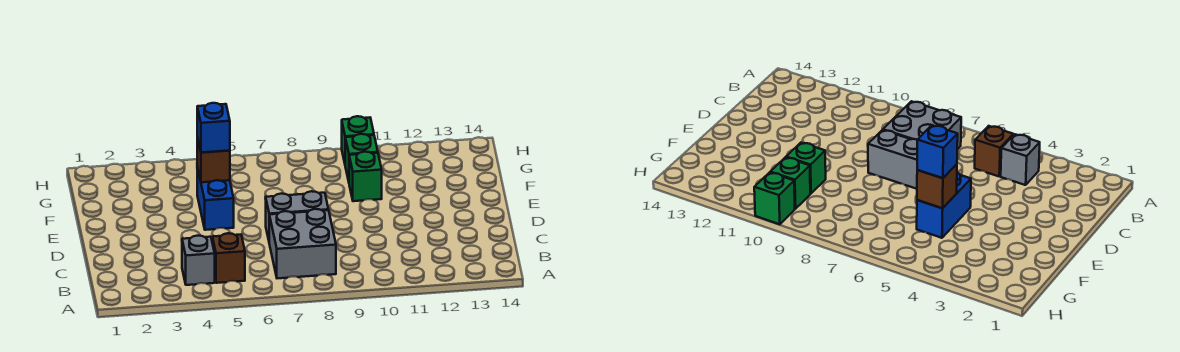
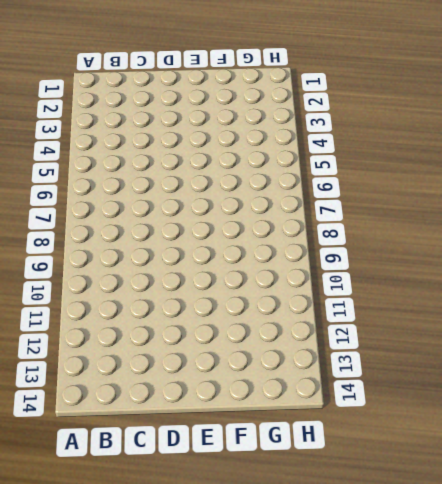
none -> grey 1x1 brick [182,236,215,285]
none -> brown 1x1 brick [212,233,245,283]

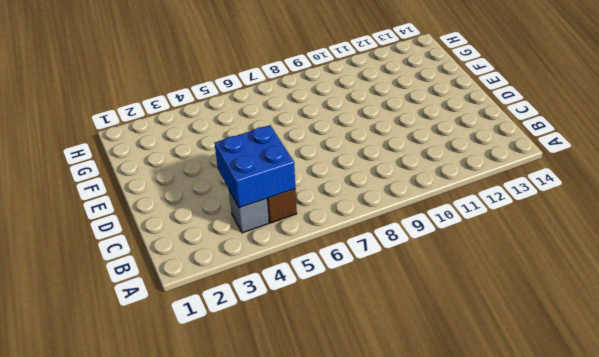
blue 2x2 brick [215,125,295,208] -> none
none -> grey 2x2 brick [269,209,336,278]
none -> grey 1x2 brick [266,191,329,240]

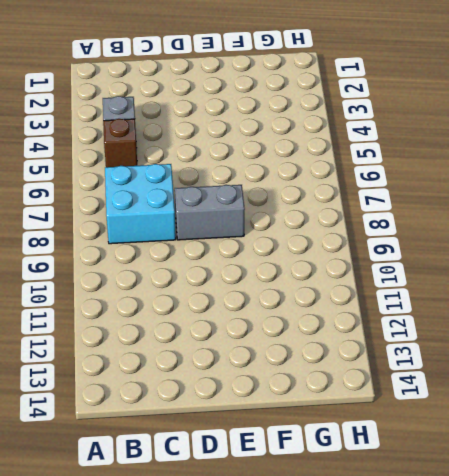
cyan 2x2 brick [105,164,176,244] -> grey 2x2 brick [269,209,336,278]
grey 1x2 brick [175,185,245,240] -> grey 1x2 brick turned to [266,191,329,240]
none -> blue 1x2 brick [197,167,234,230]
none -> green 1x1 brick [349,152,382,201]

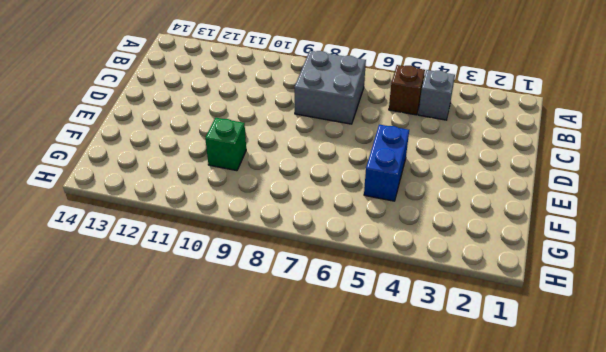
none -> grey 1x2 brick [266,191,329,240]
none -> green 1x1 brick [345,134,378,181]

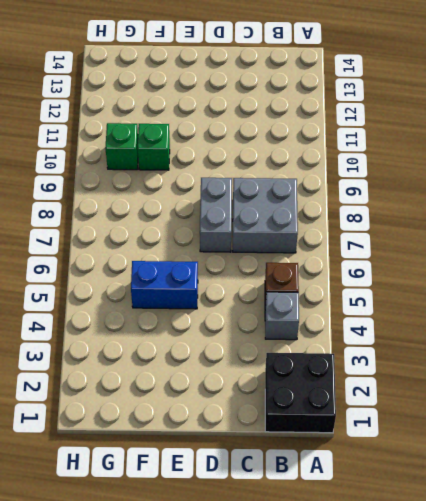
black 2x2 brick [265,353,336,433] -> none
none -> green 1x1 brick [342,116,374,163]
none -> brown 1x1 brick [197,137,230,182]

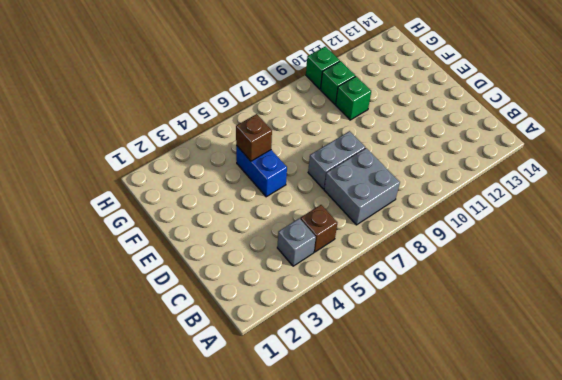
none -> blue 1x1 brick [197,103,230,153]

